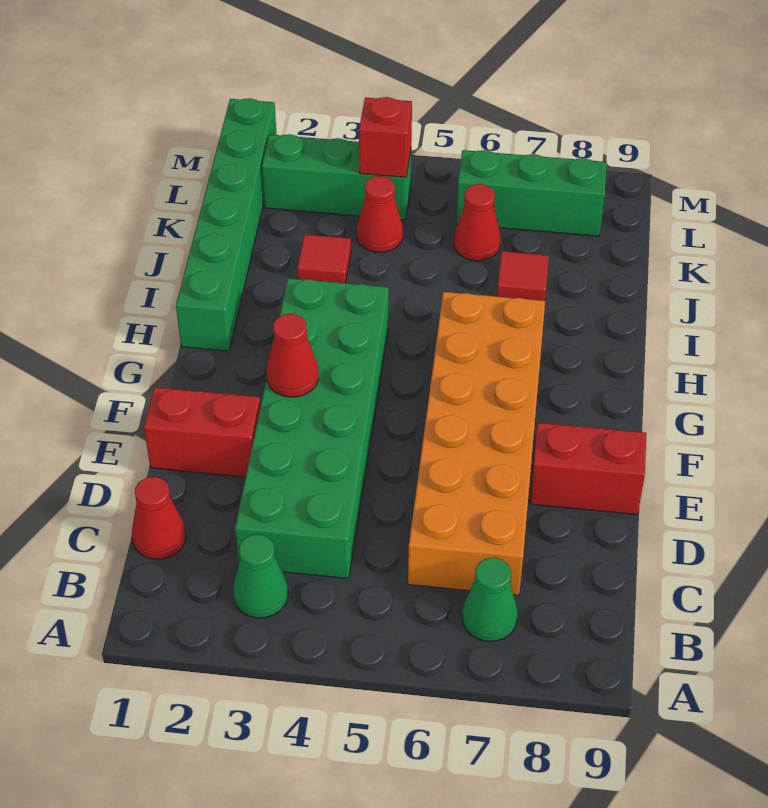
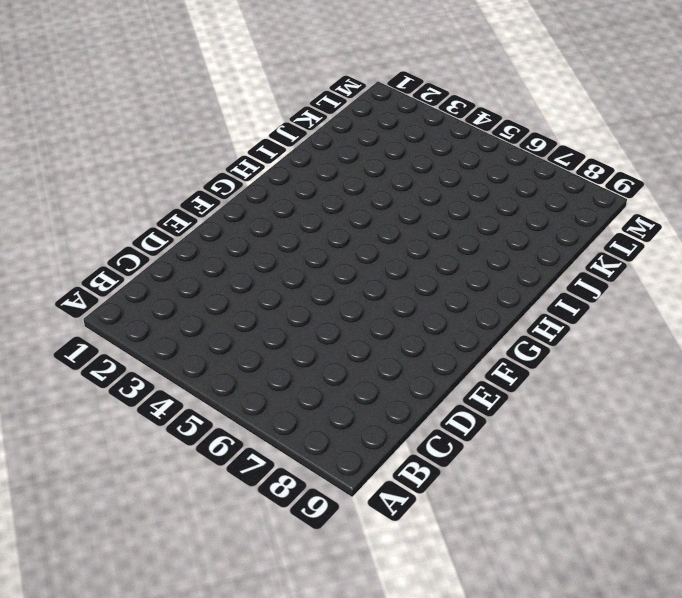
none -> green 1x1 cone [233,534,288,618]
none -> green 1x1 cone [462,557,518,641]
none -> red 1x1 cone [132,477,186,559]

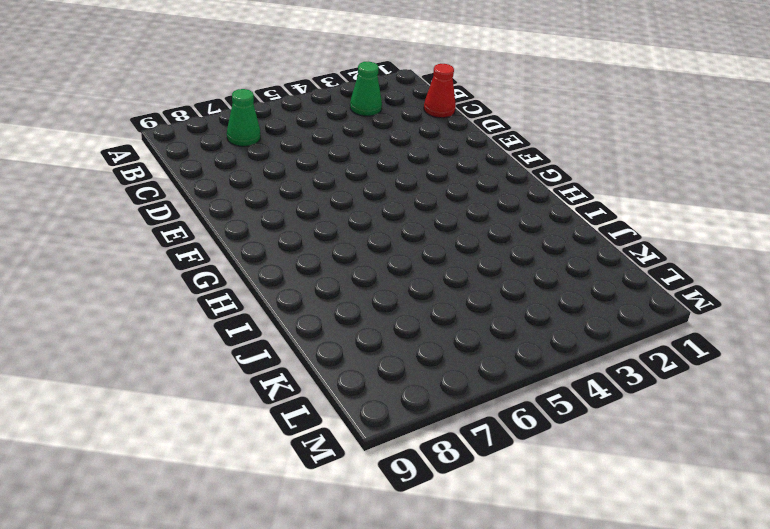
none -> green 2x6 brick [235,278,389,578]
none -> orange 2x6 brick [408,292,545,596]
none -> red 1x2 brick [144,387,261,477]

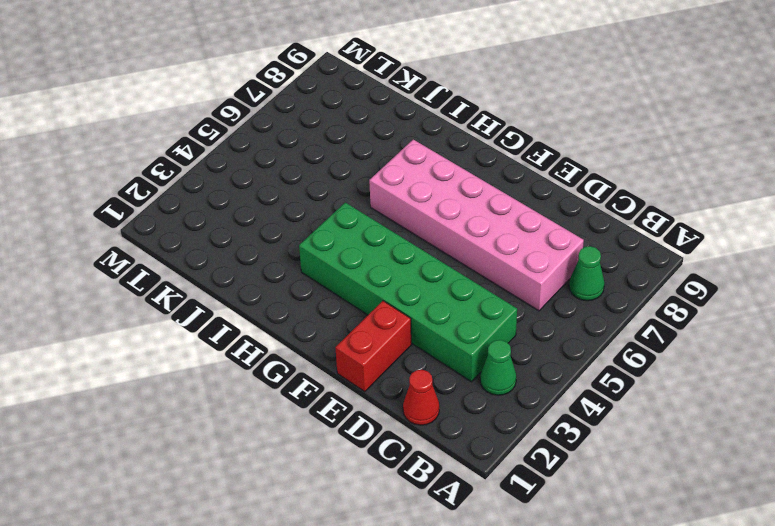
pink 2x6 brick [369,140,584,311] -> orange 2x6 brick [408,292,545,596]
none -> red 1x2 brick [530,423,646,515]
none -> green 1x6 brick [176,98,277,351]
none -> red 1x1 tile [297,234,351,283]

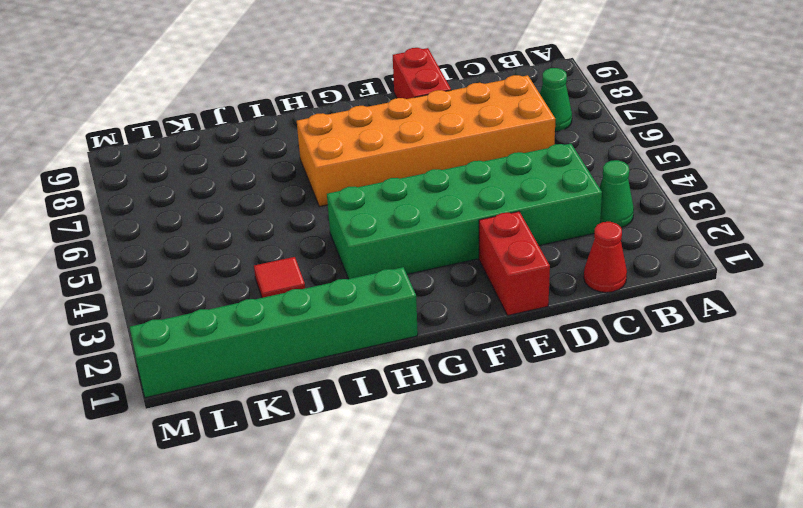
none -> red 1x1 tile [497,251,549,301]
none -> red 1x1 cone [357,176,403,252]
none -> red 1x1 cone [454,184,501,261]

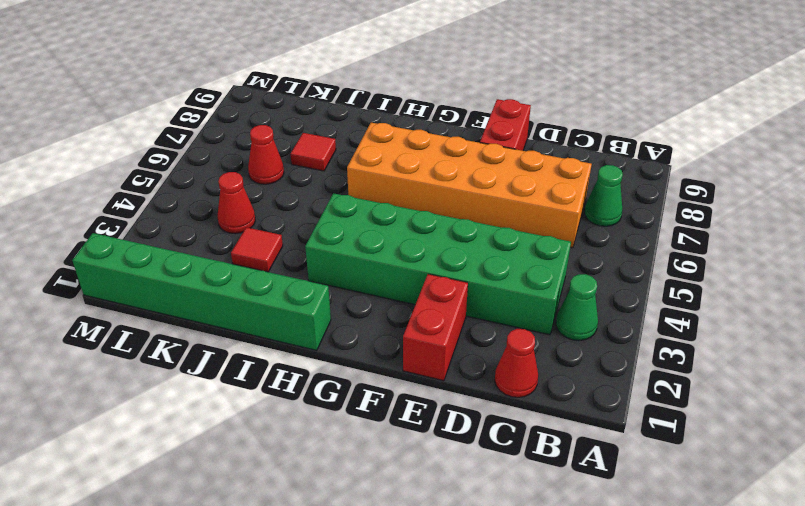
none -> green 1x3 brick [262,134,411,220]
none -> green 1x3 brick [456,150,607,236]
none -> red 1x1 cone [266,314,318,397]

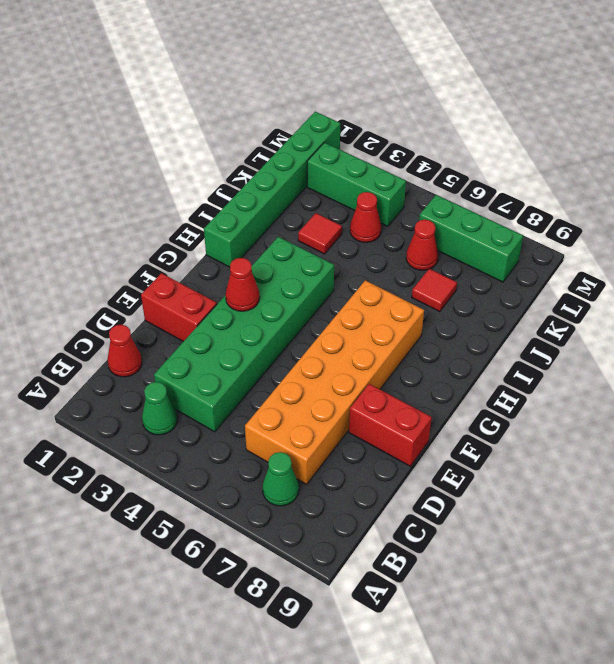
none -> red 1x1 brick [359,97,412,177]

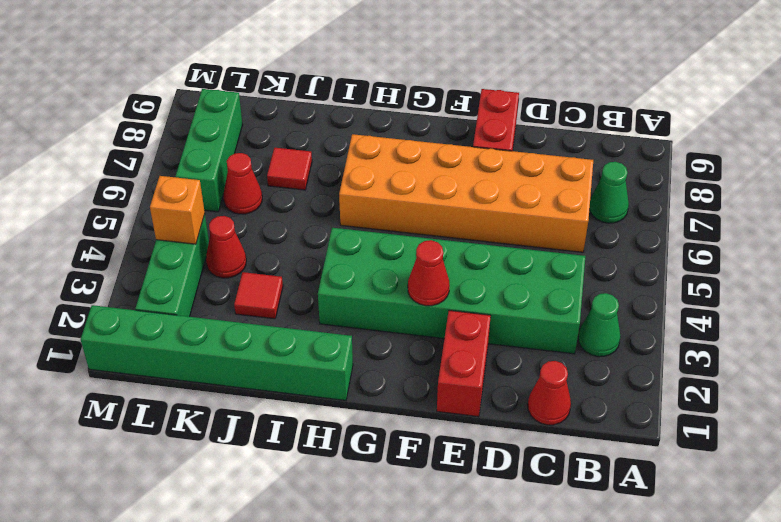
orange 1x1 brick [150,176,205,244] -> red 1x1 brick [359,97,412,177]

